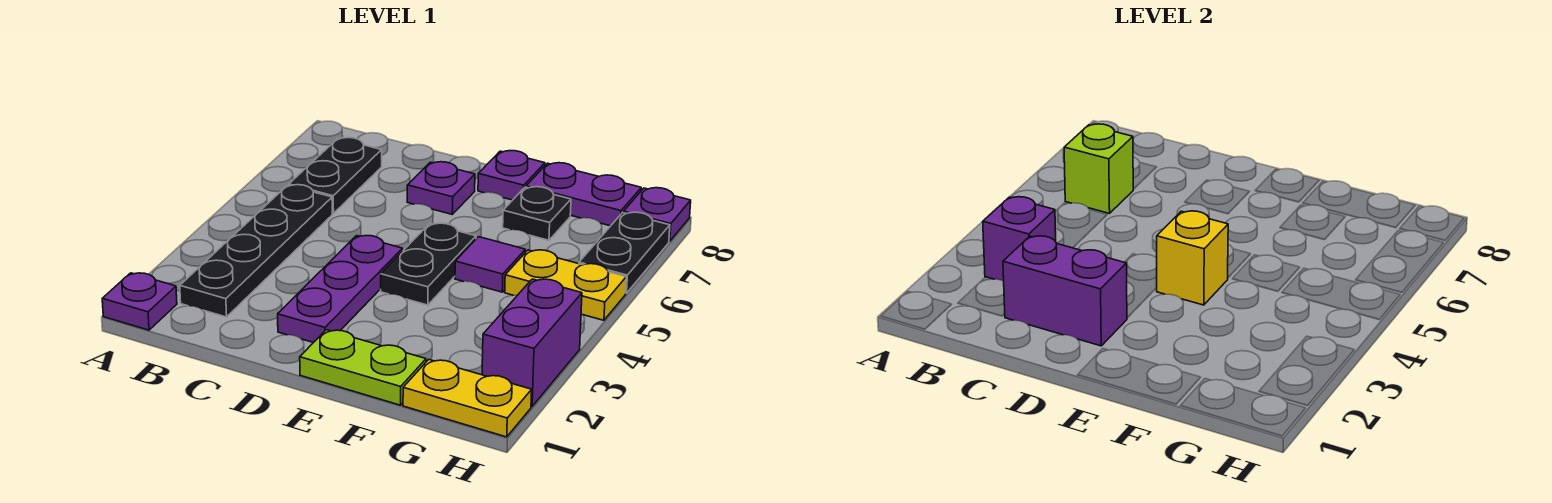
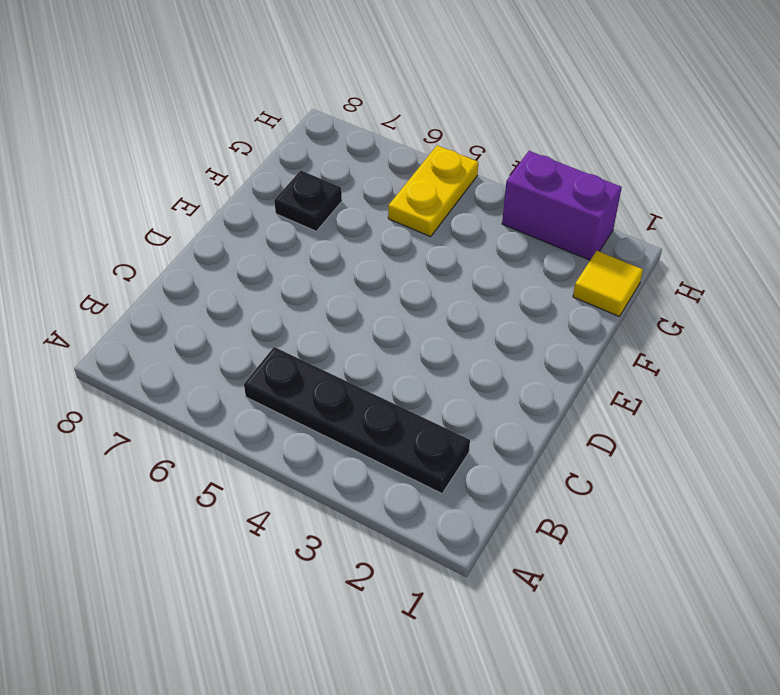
yellow 1x1 tile [573,251,643,317] -> yellow 1x2 plate [403,359,532,437]
none -> purple 1x1 plate [102,273,177,330]
none -> black 1x2 plate [289,138,382,213]
none -> purple 1x3 plate [278,236,403,343]

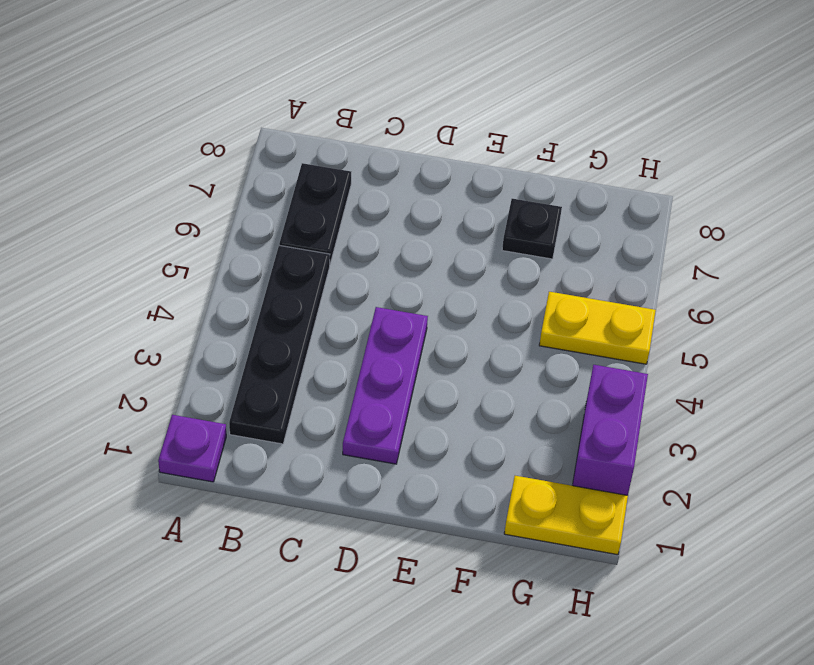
none -> purple 1x1 plate [407,162,475,214]
none -> lime 1x2 plate [300,330,426,405]
none -> black 1x2 plate [381,223,476,305]

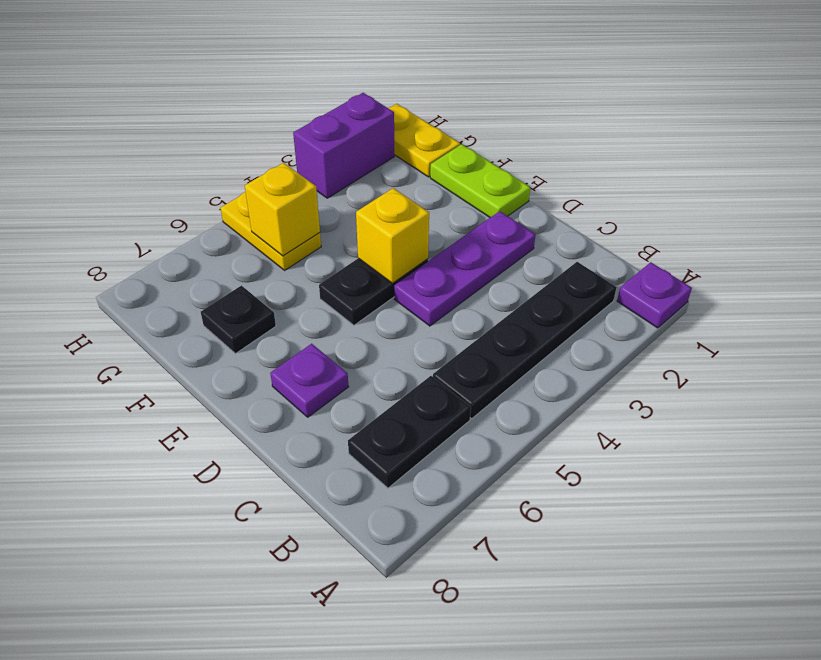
yellow 1x1 brick [245,163,320,256] -> none
none -> purple 1x1 plate [478,151,545,200]
none -> purple 1x1 tile [455,237,525,292]
none -> purple 1x2 plate [526,163,641,226]

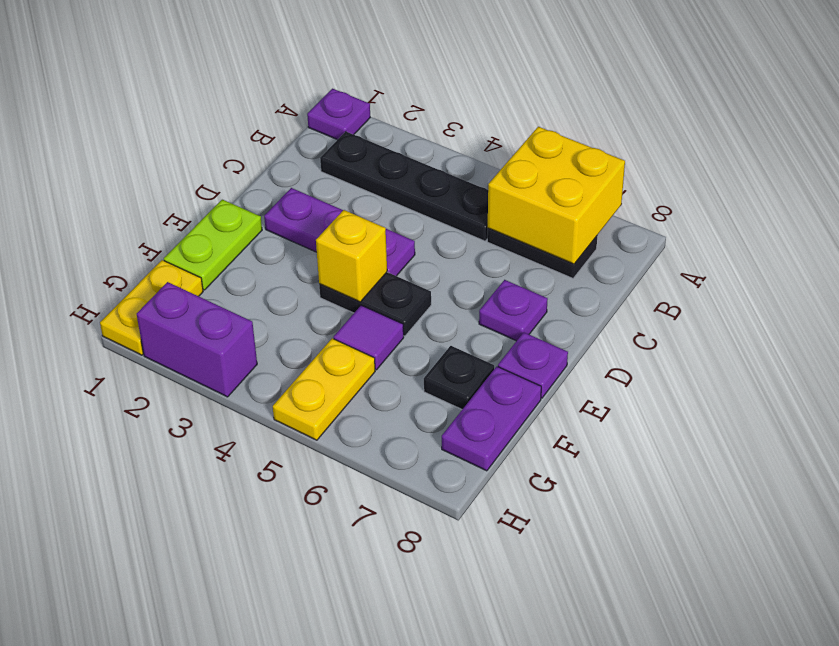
yellow 2x2 brick [488,127,625,264] -> lime 1x1 brick [1064,124,1133,213]
none -> black 1x2 plate [579,212,670,293]
none -> purple 1x1 plate [623,188,691,241]
none -> purple 1x1 brick [983,197,1056,281]

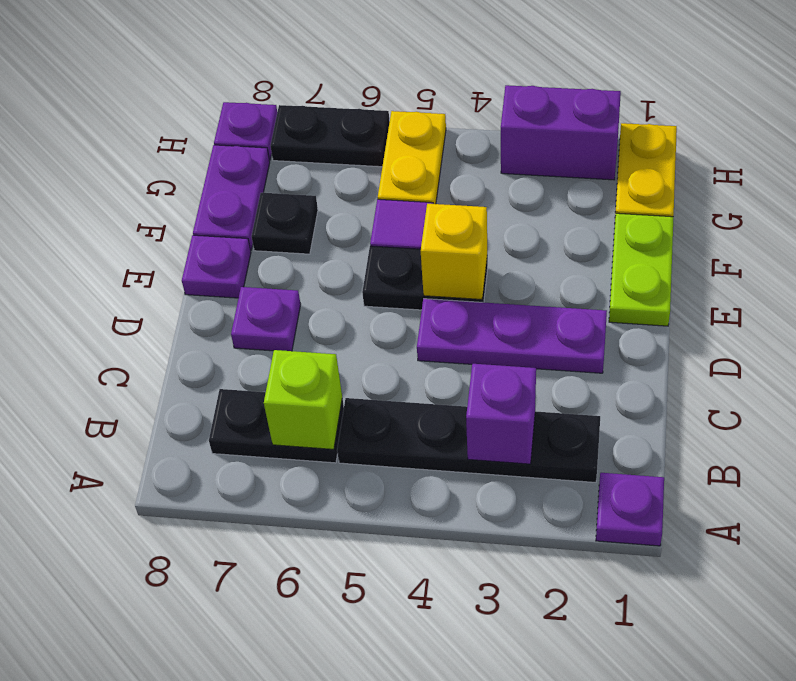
none -> purple 1x2 brick [1003,236,1127,346]

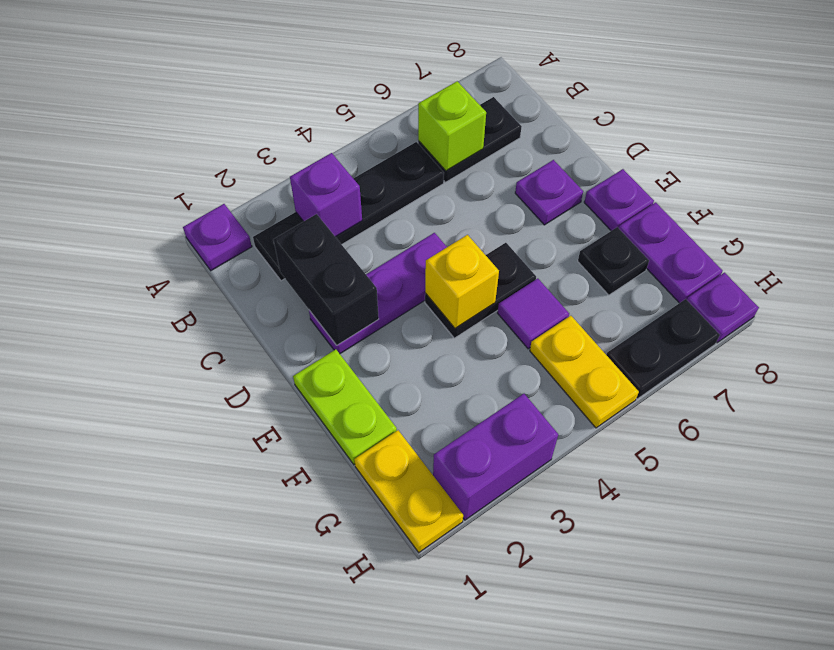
black 1x2 brick [274,214,379,345] -> purple 1x2 brick [1003,236,1127,346]

